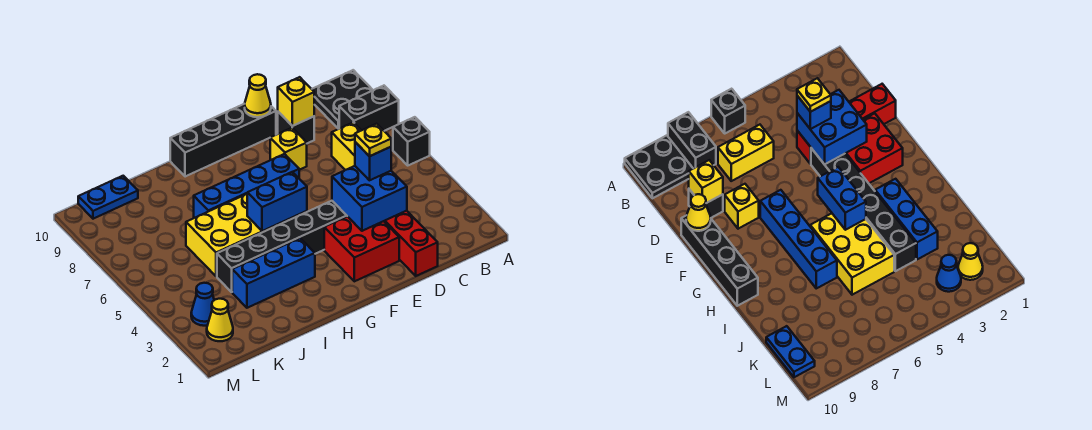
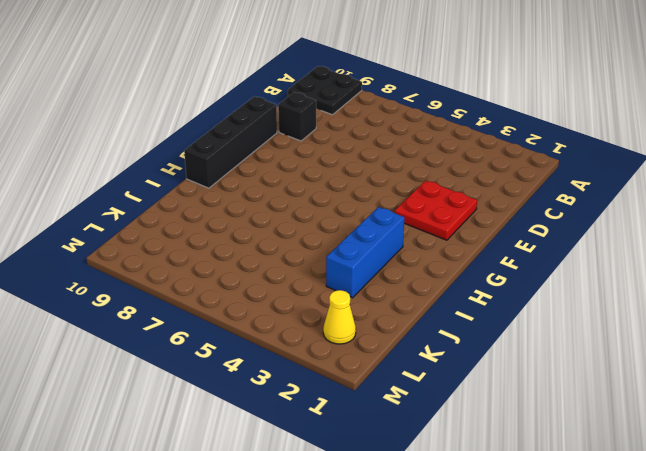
red 2x2 plate [395,180,477,240] -> red 2x2 brick [324,216,399,281]
none -> black 1x1 brick [393,117,430,165]
none -> black 1x2 brick [339,86,399,131]
none -> yellow 1x2 brick [332,122,361,170]

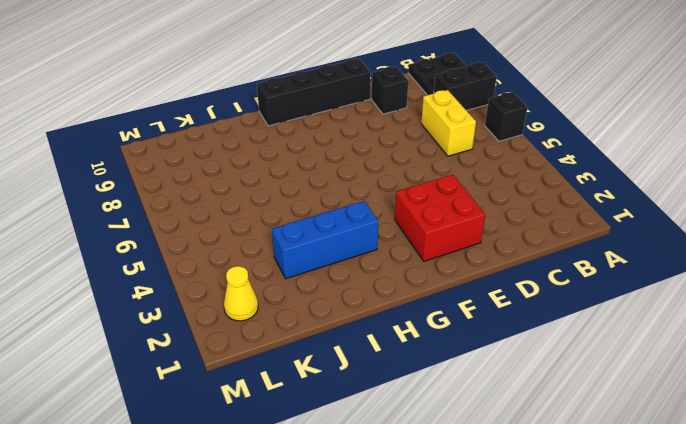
none -> red 1x4 brick [384,211,438,276]
none -> black 1x6 brick [217,201,347,292]
none -> yellow 1x1 brick [270,128,307,170]

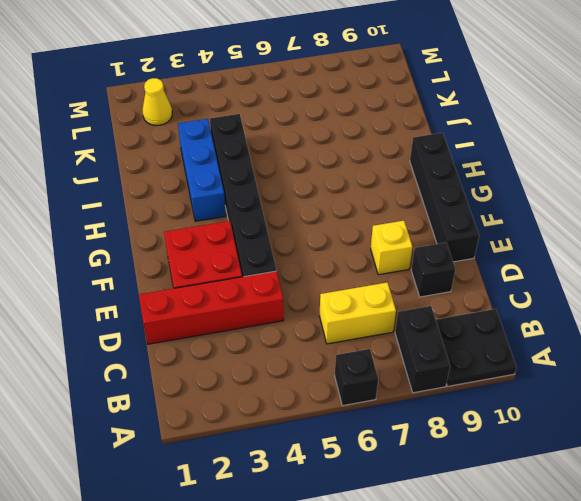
none -> blue 1x4 brick [194,154,299,218]
none -> yellow 2x3 brick [186,194,284,276]
none -> blue 1x2 plate [78,176,138,219]

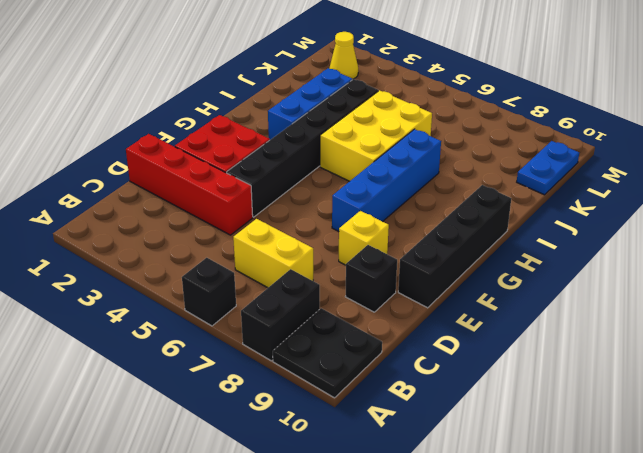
none -> blue 1x1 cone [191,283,214,326]
none -> blue 2x2 brick [332,166,407,231]
none -> yellow 1x1 brick [278,77,314,126]

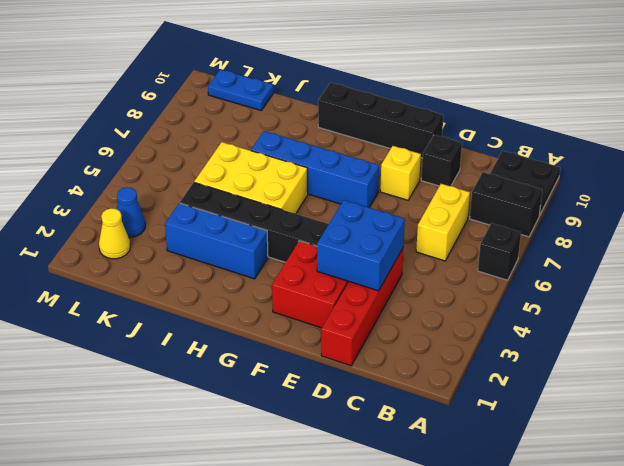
none -> yellow 1x1 brick [278,77,314,126]
none -> yellow 1x1 cone [245,74,271,117]
none -> blue 1x2 brick [247,172,307,231]

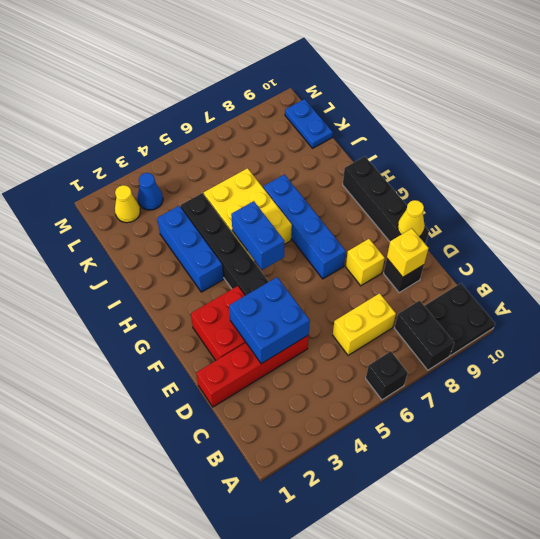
none -> blue 1x1 brick [355,142,391,180]
none -> yellow 1x1 plate [355,124,391,156]

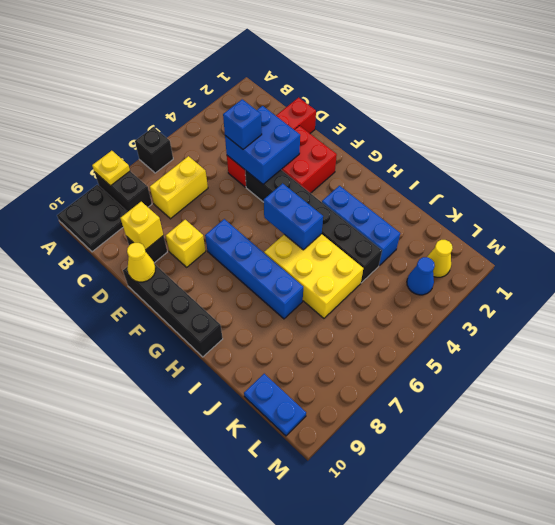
yellow 1x1 plate [92,151,130,186] -> yellow 1x1 plate moved to [355,124,391,156]

